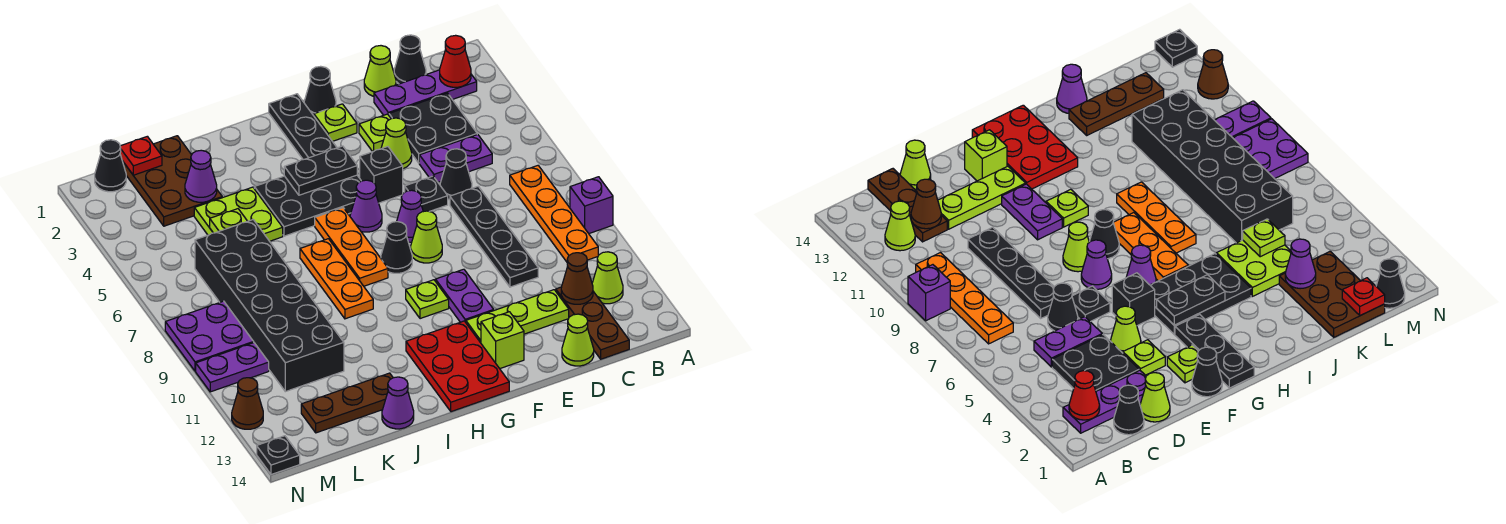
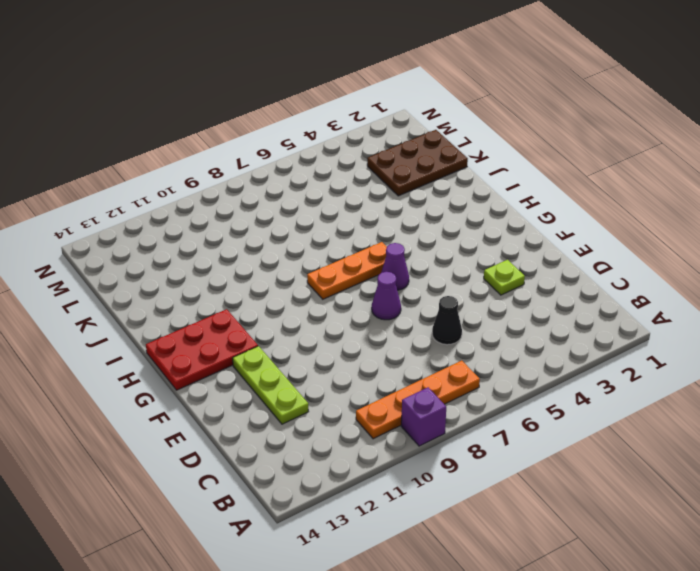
none -> purple 1x3 plate [374,70,477,115]
none -> lime 1x1 cone [592,252,623,304]
none -> black 1x1 cone [394,35,426,84]
none -> black 2x2 plate [389,93,477,163]

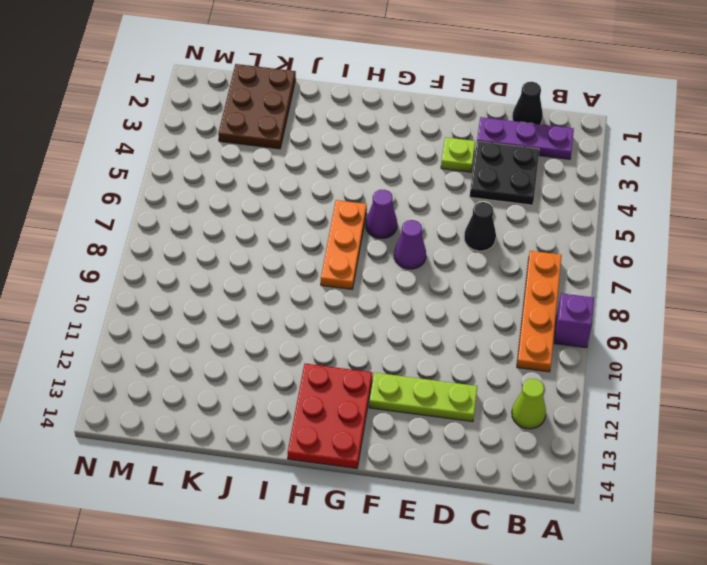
none -> purple 1x2 plate [419,134,492,182]
none -> brown 1x3 plate [556,287,629,359]
none -> lime 1x1 cone [364,46,396,96]
none -> black 1x4 plate [450,186,538,287]

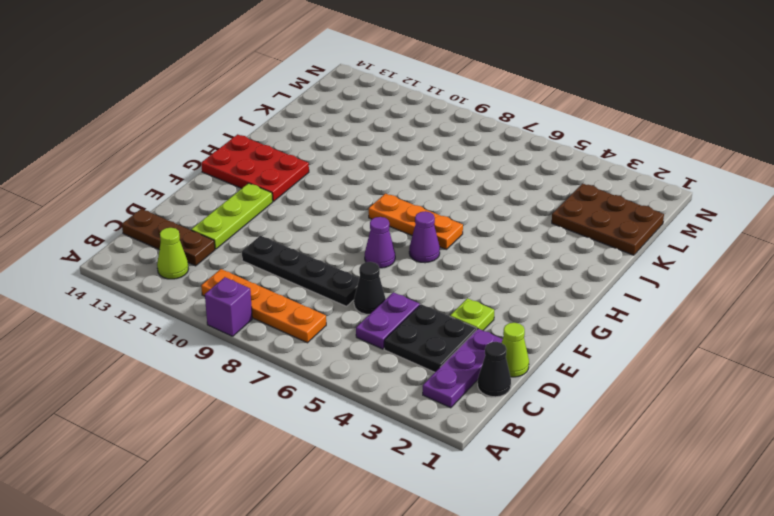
none -> lime 1x1 cone [562,314,594,366]
none -> lime 1x1 cone [381,118,412,169]
none -> black 1x1 plate [405,176,448,212]
none -> black 1x1 cone [304,66,336,116]

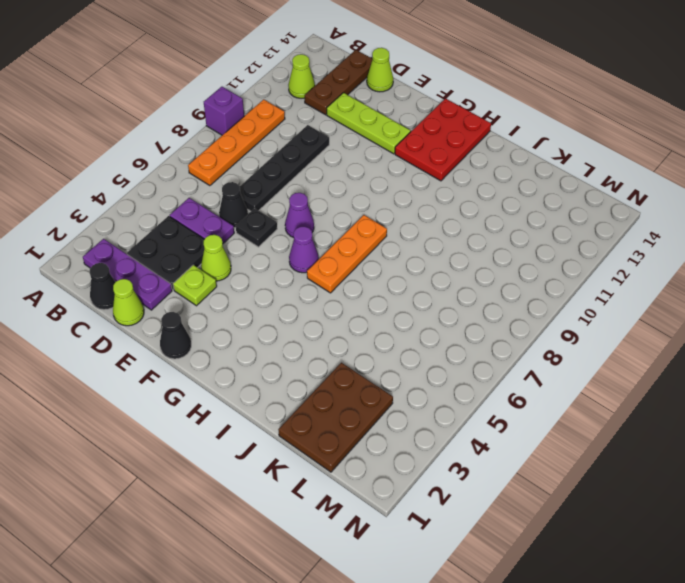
none -> lime 1x1 plate [314,104,357,141]
none -> black 1x1 brick [360,147,403,203]
none -> lime 1x1 cone [411,211,442,263]
none -> purple 1x2 plate [435,269,494,322]

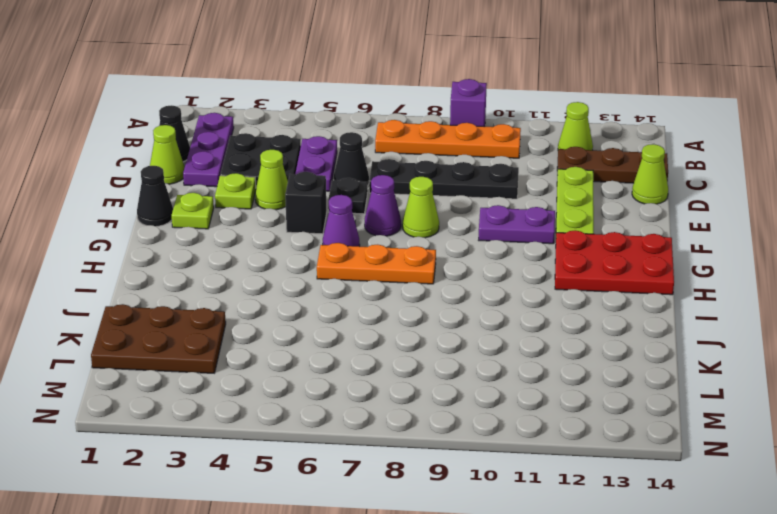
none -> lime 1x1 brick [481,312,524,369]
none -> black 1x3 plate [269,94,337,160]
none -> black 2x3 plate [254,175,361,236]
none -> black 1x1 cone [381,222,412,273]

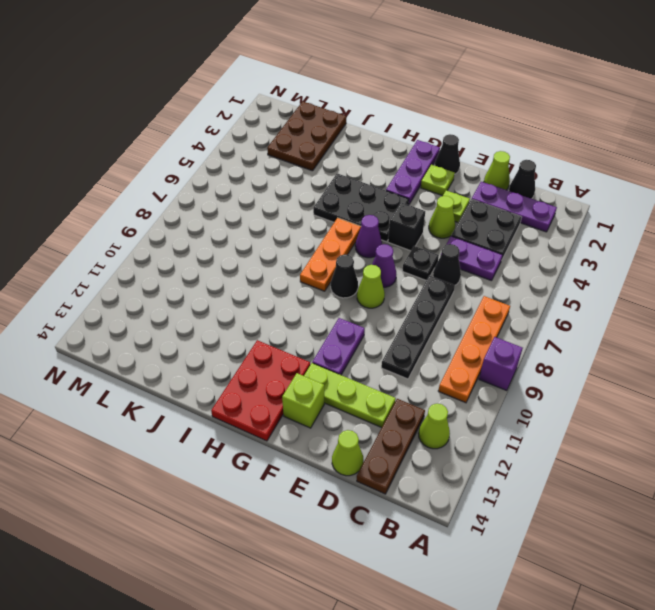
purple 1x3 plate [386,140,440,204] -> black 1x3 plate [269,94,337,160]
none -> lime 1x1 plate [406,280,449,319]
none -> orange 1x3 plate [300,239,373,319]
none -> lime 2x2 plate [194,187,283,241]
none -> brown 1x3 plate [301,373,393,433]

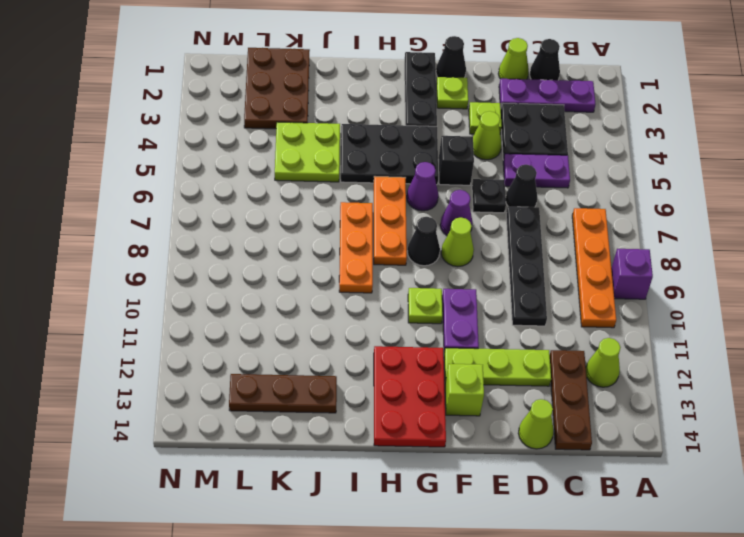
none -> purple 1x1 cone [382,377,414,429]
none -> black 2x6 brick [195,220,344,392]
none -> black 1x1 cone [95,140,126,192]
none -> purple 2x2 plate [165,301,254,371]

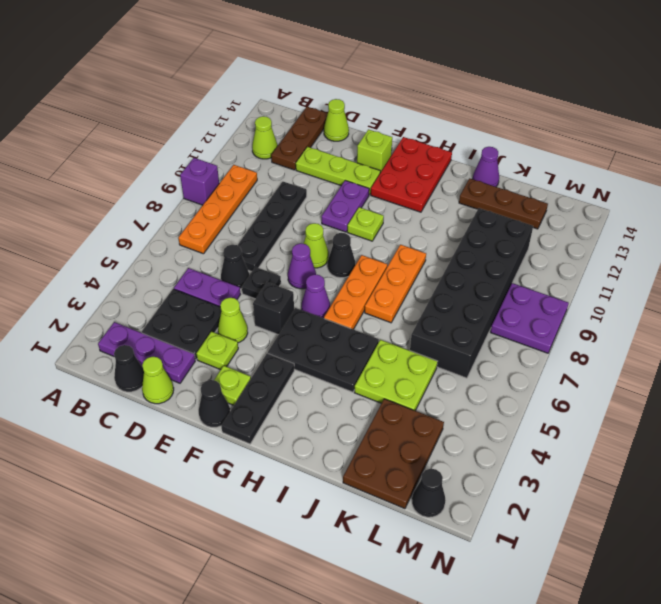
none -> purple 1x2 plate [196,343,269,392]
none -> brown 1x1 cone [232,378,263,429]
none -> black 1x1 plate [257,436,300,474]
none -> red 1x1 cone [440,35,471,87]

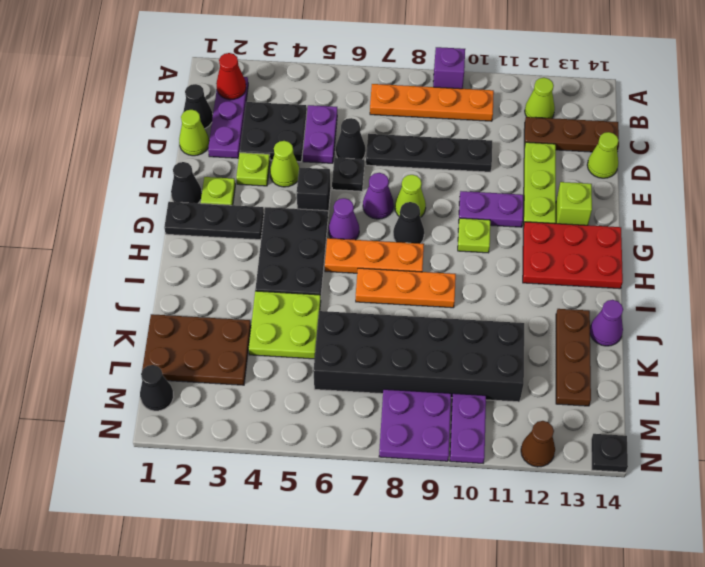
none -> brown 1x1 cone [561,253,593,304]
none -> black 1x2 plate [284,146,357,195]
none -> purple 1x1 cone [185,150,217,202]
none -> lime 1x1 plate [210,209,247,233]

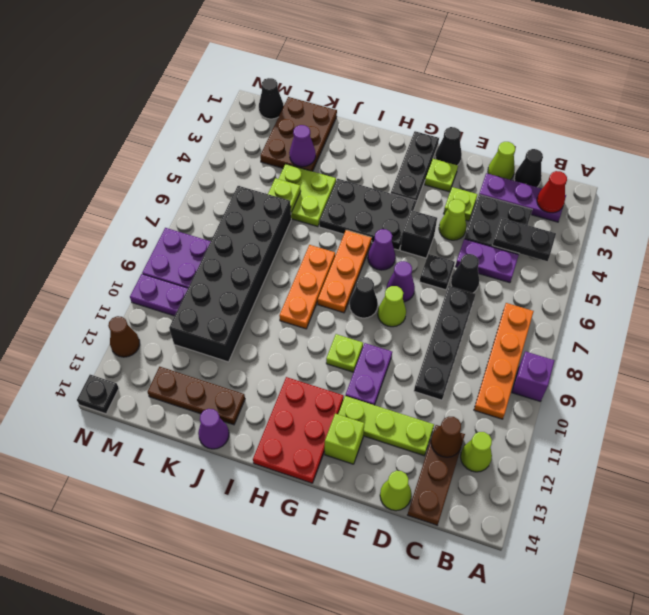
black 1x2 plate [493,218,556,261] -> black 1x2 plate moved to [284,146,357,195]
none -> red 1x1 plate [120,136,162,175]

